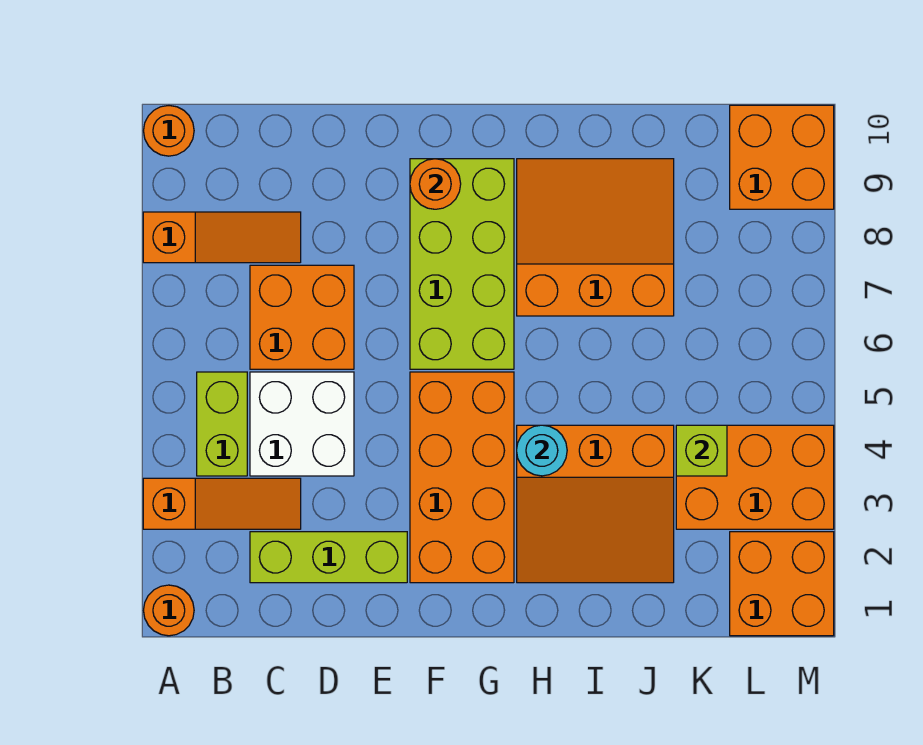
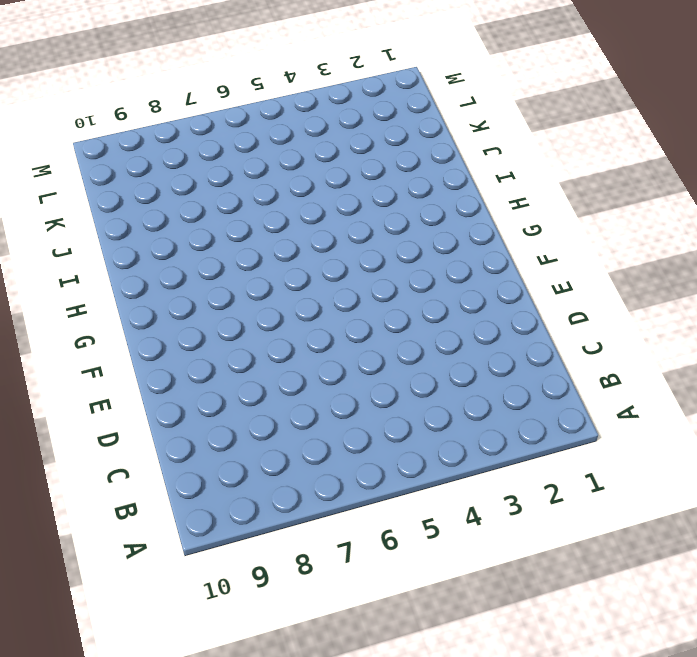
none -> orange 1x1 round brick [144,585,194,636]
none -> orange 1x3 slope [143,478,301,529]
none -> orange 1x3 slope [143,212,301,263]

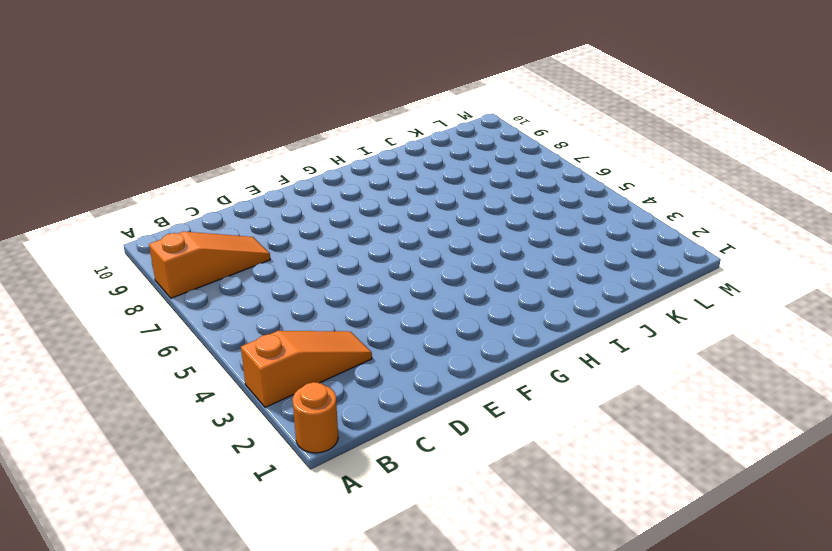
none -> orange 1x1 round brick [144,106,194,156]
none -> lime 1x2 brick [197,372,247,476]
none -> lime 1x3 brick [250,532,407,583]

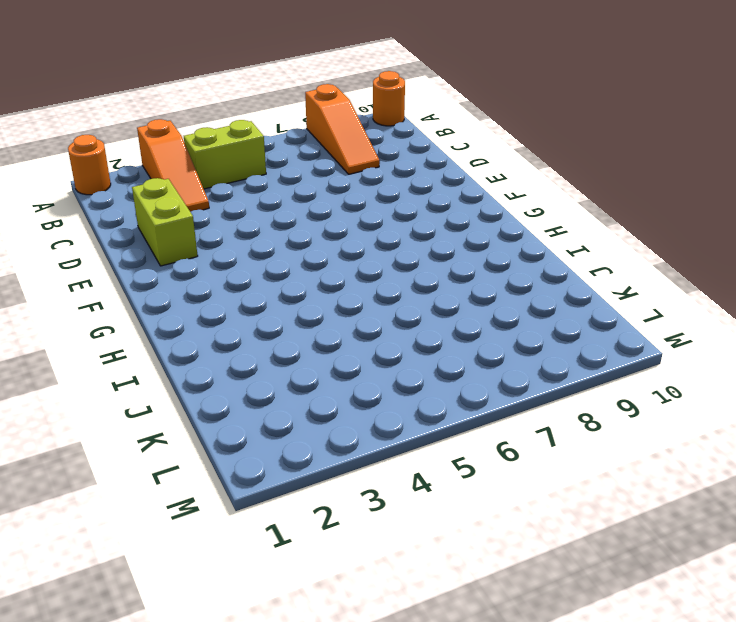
lime 1x2 brick [132,178,198,266] -> lime 1x3 brick [250,532,407,583]
none -> white 2x2 brick [250,372,354,476]
none -> orange 2x2 brick [250,265,354,369]
none -> orange 2x4 brick [410,372,514,583]

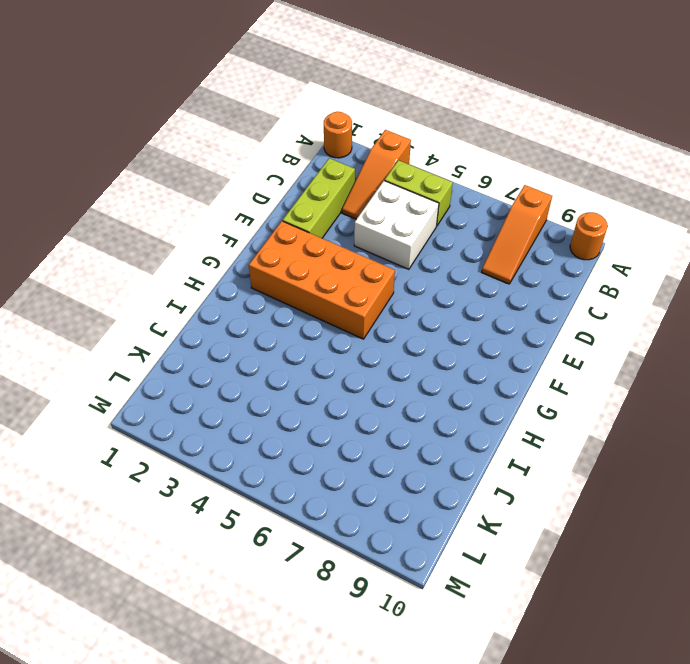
none -> orange 2x2 brick [250,265,354,369]
none -> lime 2x4 brick [410,159,514,369]
none -> orange 3x3 slope [517,425,674,583]

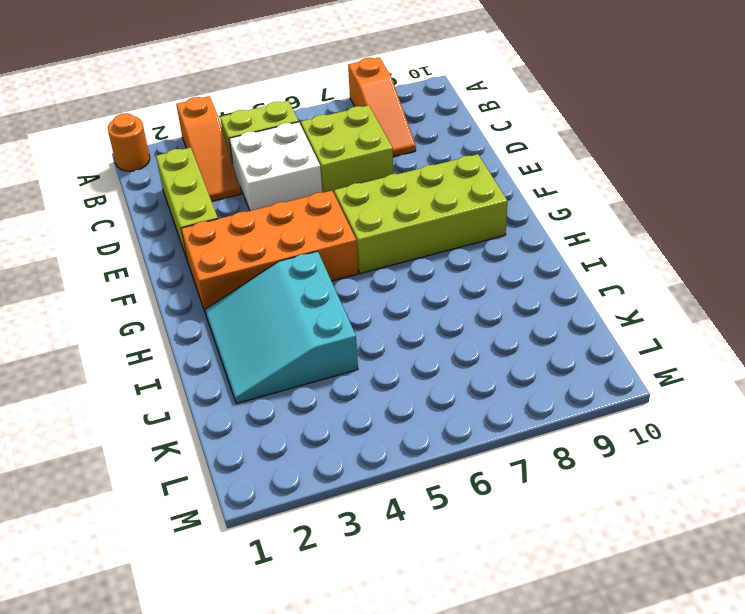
lime 2x2 brick [301,105,393,193] -> orange 2x2 brick [250,265,354,369]
cyan 3x3 slope [205,251,358,404] -> orange 3x3 slope [517,425,674,583]
none -> orange 1x1 round brick [144,106,194,156]
none -> orange 3x3 slope [517,159,674,316]
none -> orange 2x3 brick [676,425,834,529]

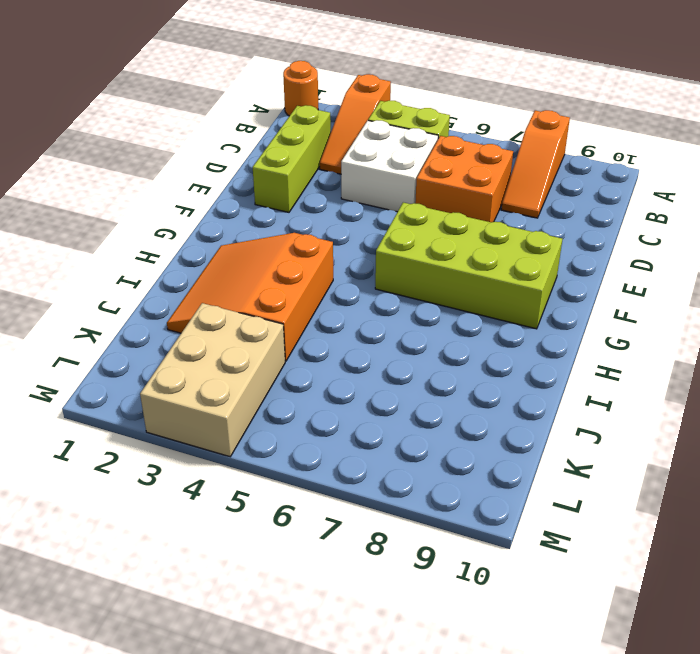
tan 2x3 brick [140,303,285,457] -> orange 2x3 brick [676,425,834,529]
none -> orange 1x1 round brick [144,106,194,156]
none -> orange 2x4 brick [410,372,514,583]
none -> orange 3x3 slope [517,159,674,316]

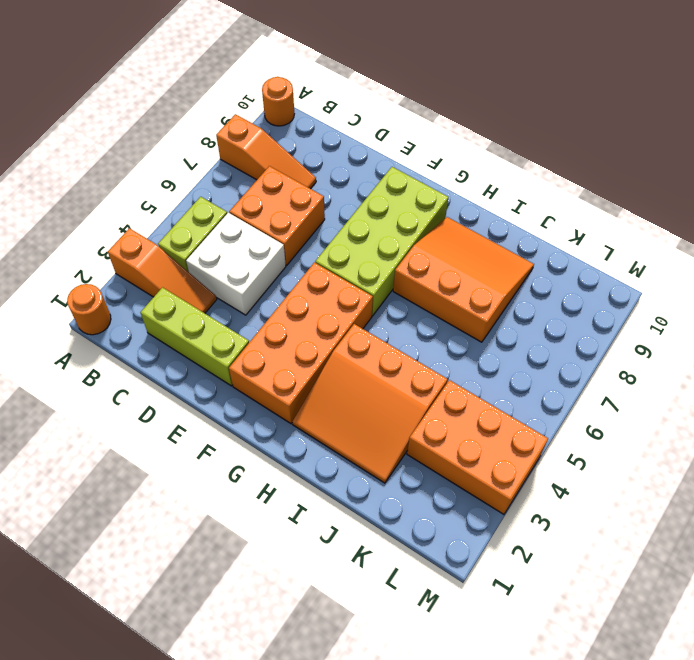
none -> orange 2x2 brick [730,532,834,636]
none -> orange 2x2 brick [730,105,834,209]
none -> orange 1x1 round brick [410,159,461,209]

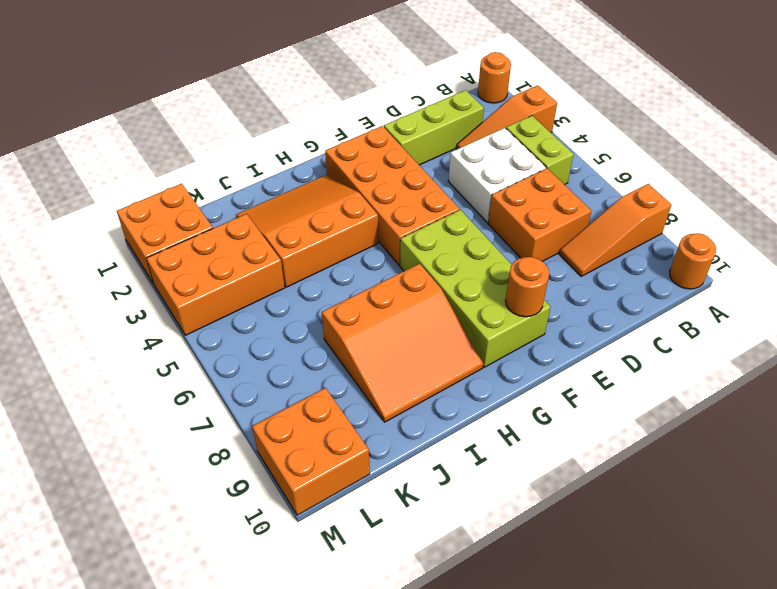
none -> cyan 1x1 round brick [517,425,567,476]
none -> lime 1x1 brick [676,425,727,476]

